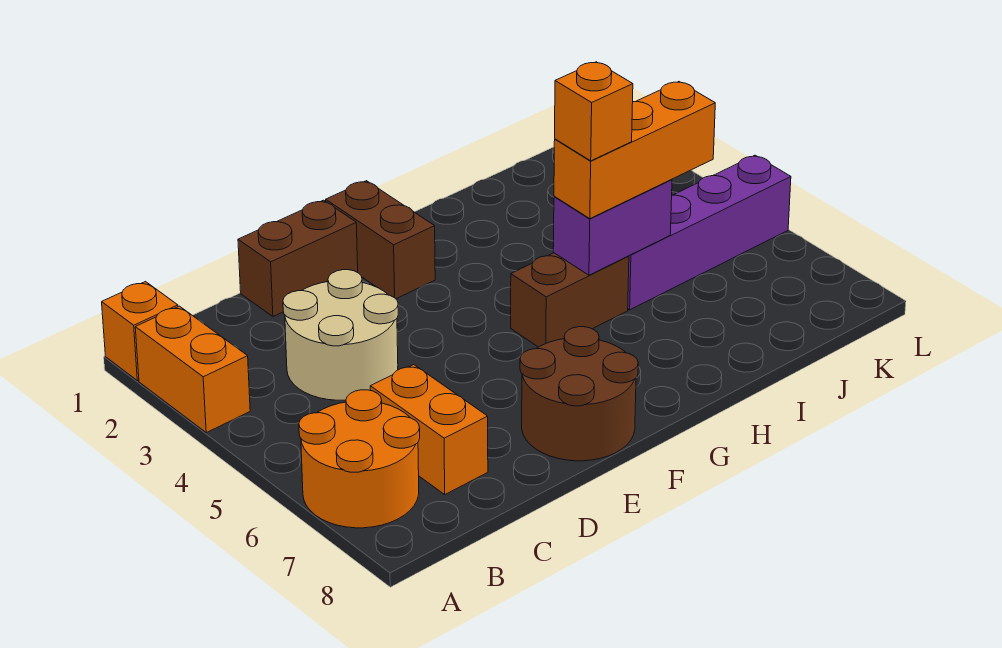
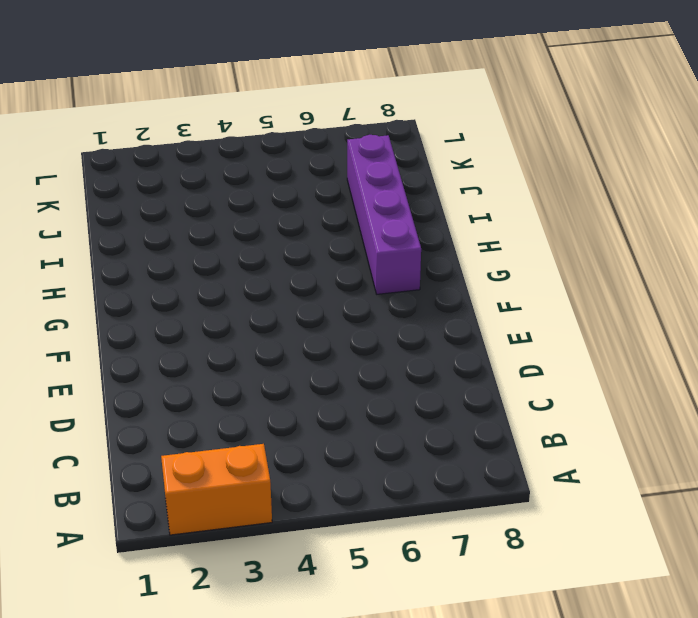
purple 1x4 brick [347,135,421,294] -> purple 1x4 brick moved to [628,155,791,310]
none -> orange 1x1 brick [102,282,178,381]
none -> orange 2x2 round brick [299,390,420,528]
none -> tan 2x2 round brick [283,270,398,400]

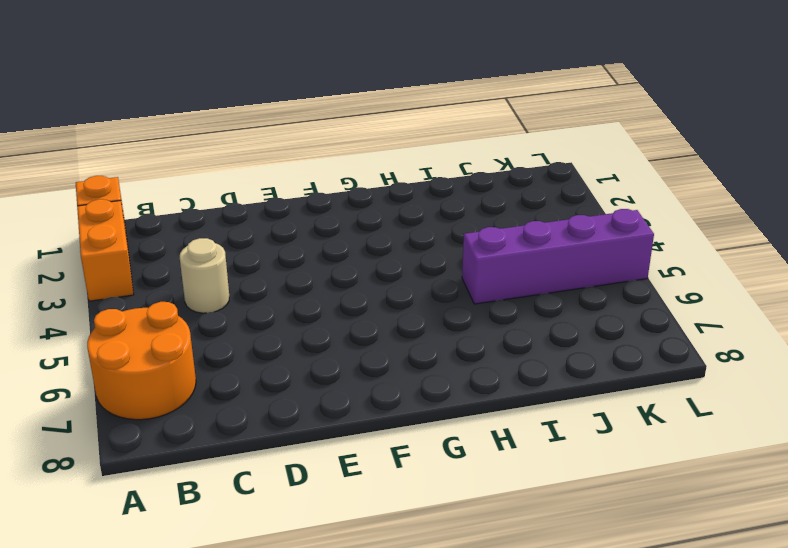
tan 1x1 round brick [180,238,229,313] -> tan 2x2 round brick [283,270,398,400]
none -> orange 1x2 brick [370,365,488,494]
none -> brown 1x2 brick [238,200,358,316]
none -> brown 2x2 round brick [520,327,638,461]

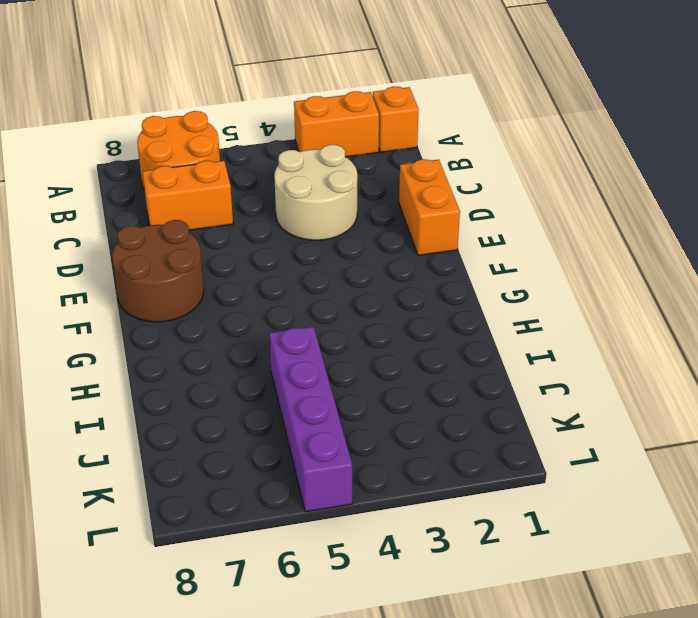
orange 1x2 brick [399,159,460,255] -> brown 1x2 brick [238,200,358,316]
none -> brown 1x2 brick [326,181,435,299]
none -> brown 1x2 brick [511,253,629,347]
none -> purple 1x2 brick [553,179,672,275]

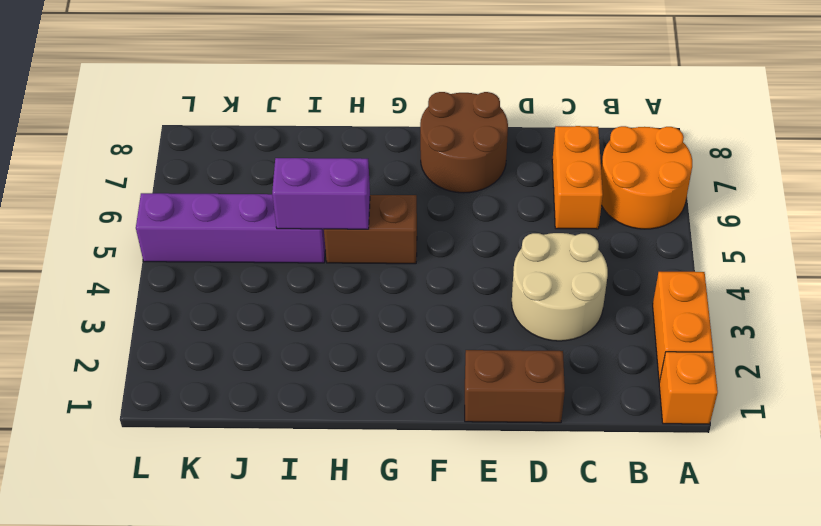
none -> brown 1x2 brick [326,181,435,299]
none -> orange 1x3 brick [554,82,715,219]
none -> orange 1x1 brick [555,62,633,161]

